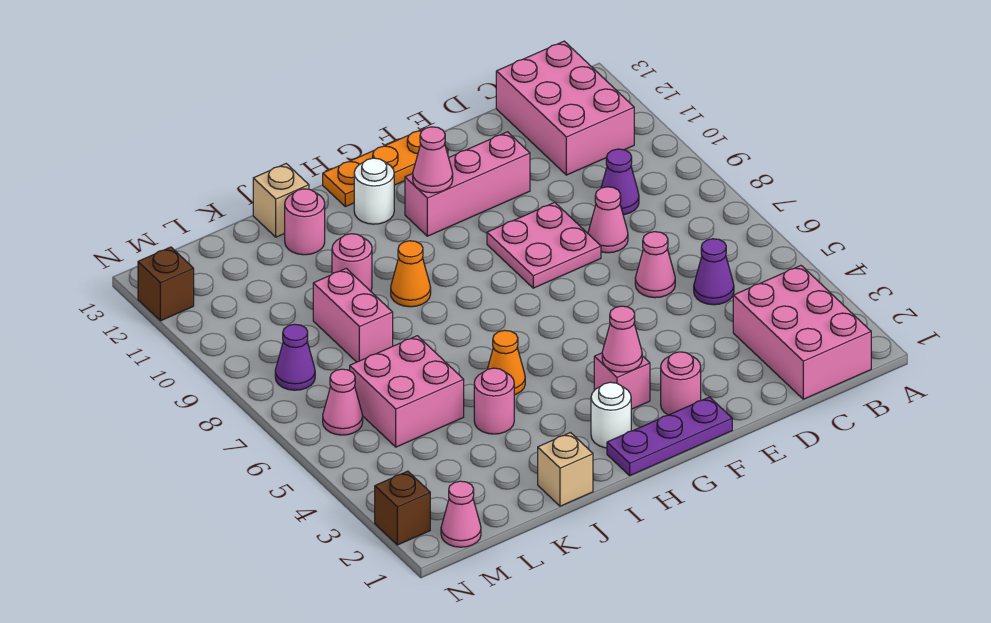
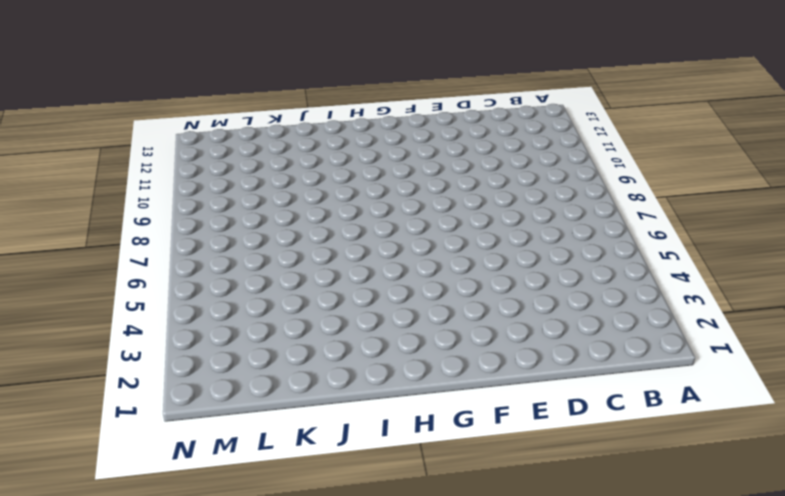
none -> pink 2x3 brick [733,266,871,399]
none -> pink 2x3 brick [496,41,634,175]
none -> purple 1x1 cone [694,239,734,305]
none -> purple 1x1 cone [601,149,639,215]

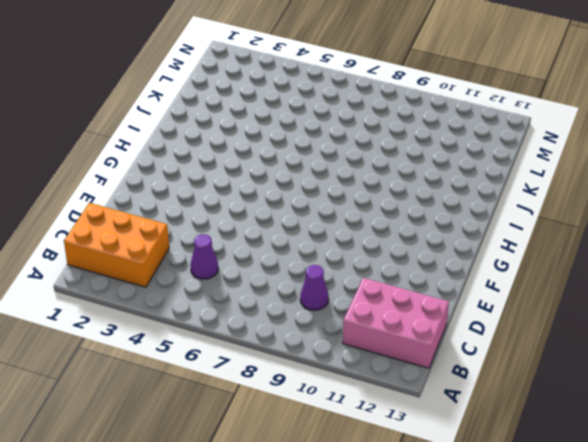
orange 2x3 brick [64,203,169,287] -> pink 2x3 brick [733,266,871,399]
none -> pink 1x1 cone [635,232,675,298]
none -> pink 1x1 cone [588,187,628,253]
none -> pink 2x2 plate [487,202,601,288]
none -> pink 1x3 brick [405,132,530,236]

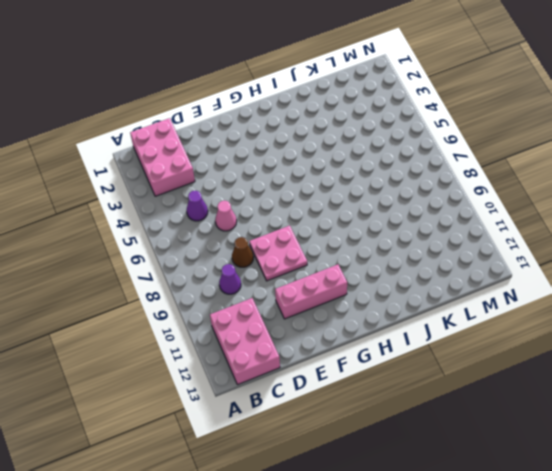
brown 1x1 cone [232,237,254,267] -> pink 1x1 cone [588,187,628,253]
none -> purple 1x3 plate [607,397,732,475]
none -> pink 1x1 round brick [661,352,701,415]
none -> orange 1x3 plate [323,128,448,207]
none -> pink 1x1 brick [594,353,650,409]

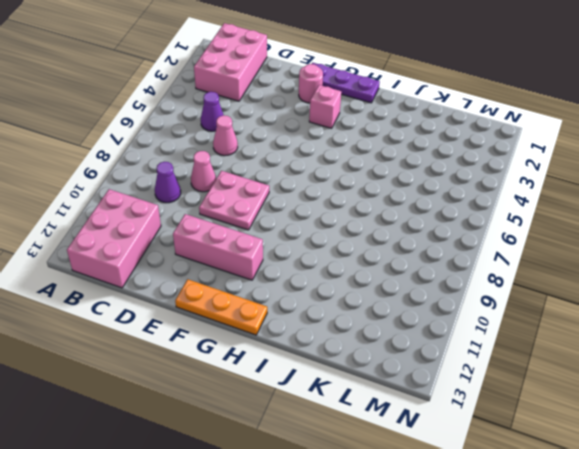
none -> white 1x1 round brick [591,382,631,448]
none -> white 1x1 round brick [354,158,394,224]
none -> orange 1x1 cone [488,330,525,395]
none -> orange 1x1 cone [391,241,431,307]

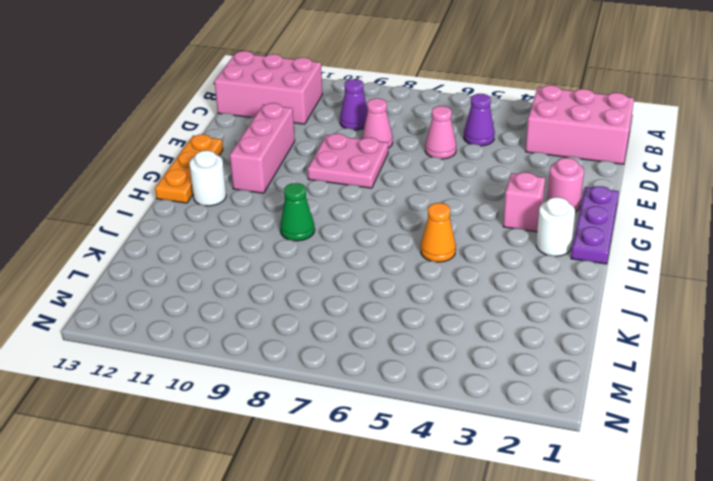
green 1x1 cone [280,183,315,241] -> orange 1x1 cone [391,241,431,307]
none -> tan 1x1 brick [538,433,593,506]
none -> pink 1x1 round brick [474,368,514,434]
none -> pink 1x1 round brick [332,234,372,291]
none -> pink 1x1 round brick [285,189,325,255]

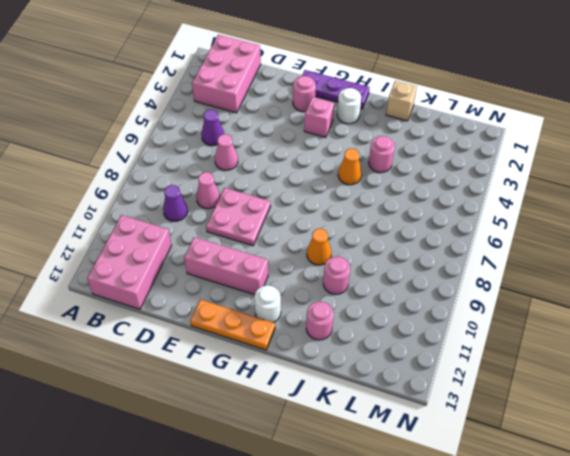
none -> tan 1x1 brick [253,164,309,237]
none -> pink 2x2 brick [350,336,464,447]
none -> pink 1x2 brick [313,268,393,362]
none -> pink 1x1 cone [441,481,481,547]

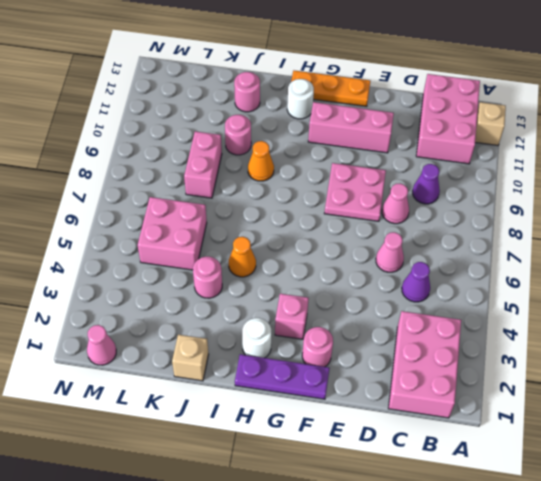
tan 1x1 brick [475,102,506,145] -> tan 1x1 brick moved to [253,164,309,237]
none -> pink 1x1 cone [323,369,363,435]
none -> purple 1x1 cone [275,324,315,390]
none -> brown 1x1 brick [375,471,430,545]
none -> brown 1x1 brick [138,247,194,321]

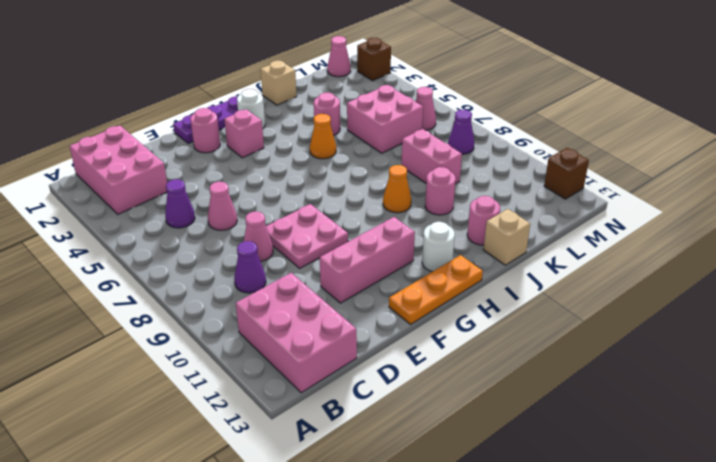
none -> pink 1x1 cone [602,306,642,372]
none -> pink 1x1 cone [413,127,453,193]

